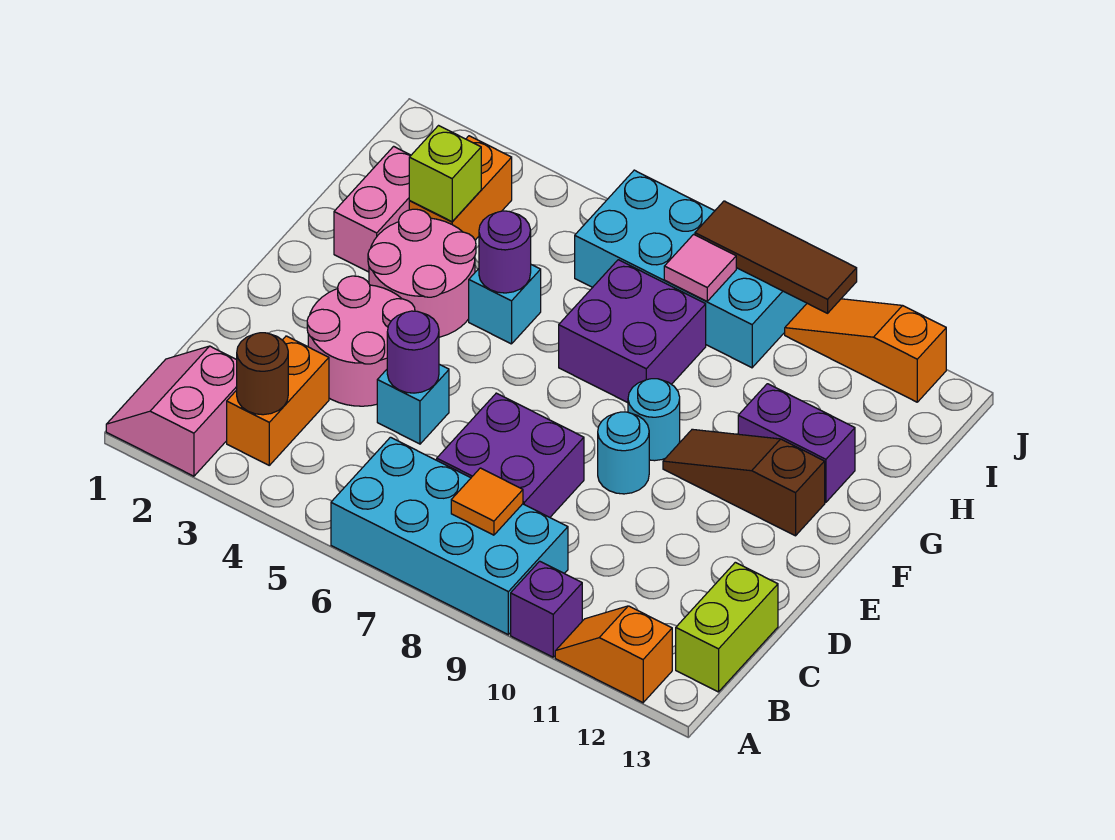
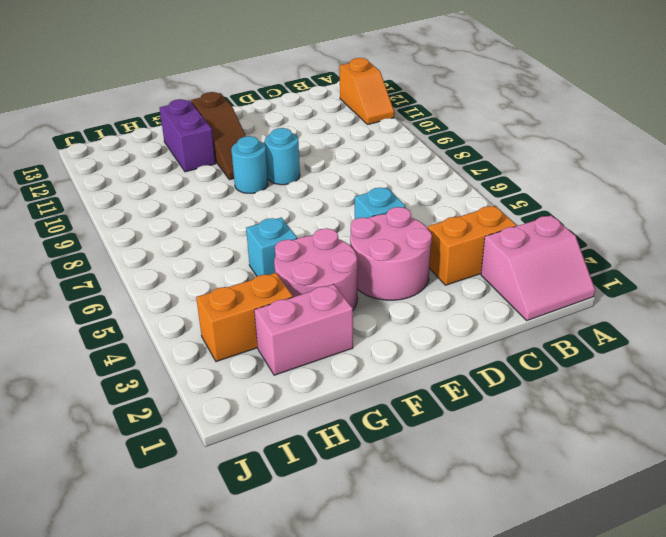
none -> cyan 2x4 brick [331,437,568,635]
none -> purple 1x1 brick [511,561,582,657]
none -> lime 1x2 brick [676,562,778,692]

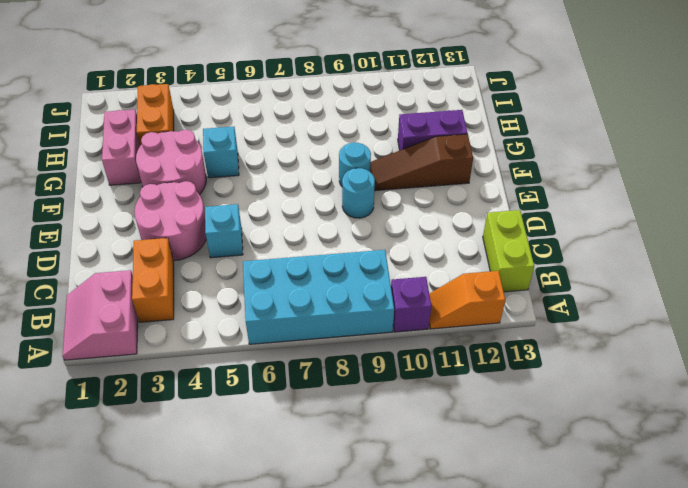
none -> purple 2x2 brick [437,393,584,517]
none -> purple 2x2 brick [559,260,706,403]
none -> cyan 2x4 brick [575,170,807,368]

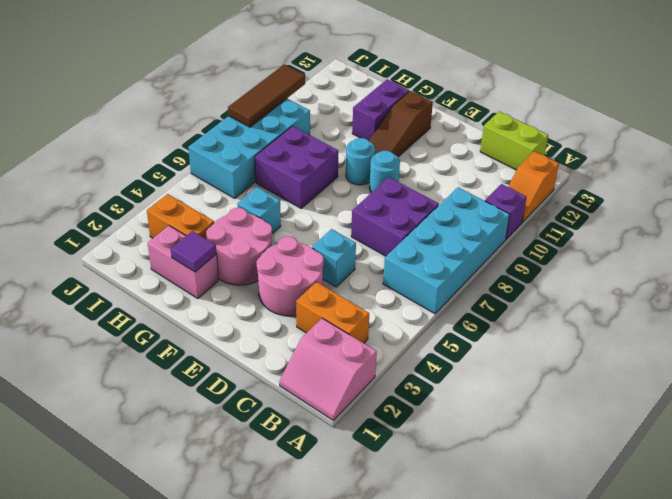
purple 1x1 tile [171,231,217,272] -> none
none -> orange 1x3 slope [785,299,946,402]
none -> brown 1x1 round brick [237,333,288,415]
none -> orange 1x1 tile [451,468,523,535]

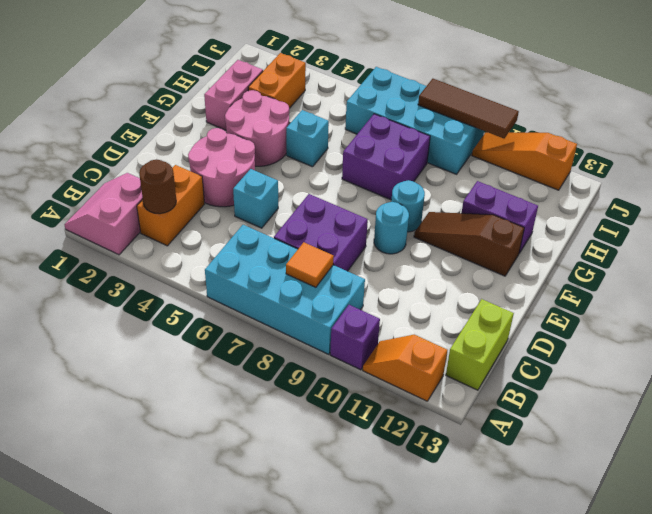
none -> purple 1x1 round brick [387,311,439,393]
none -> purple 1x1 round brick [479,211,531,293]
none -> lime 1x1 brick [409,126,481,222]

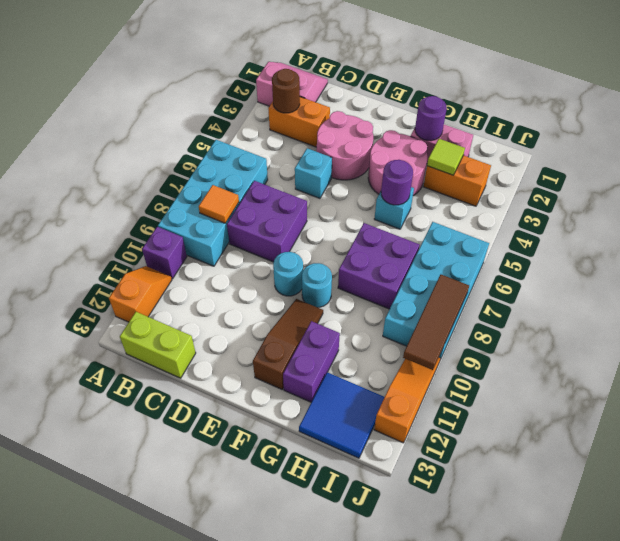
purple 1x1 round brick [415,96,447,141] -> purple 1x1 round brick moved to [387,311,439,393]
lime 1x1 tile [427,139,465,175] -> lime 1x1 brick [409,126,481,222]
blue 2x2 tile [299,372,385,458] -> none
none -> pink 1x1 tile [664,234,736,301]

